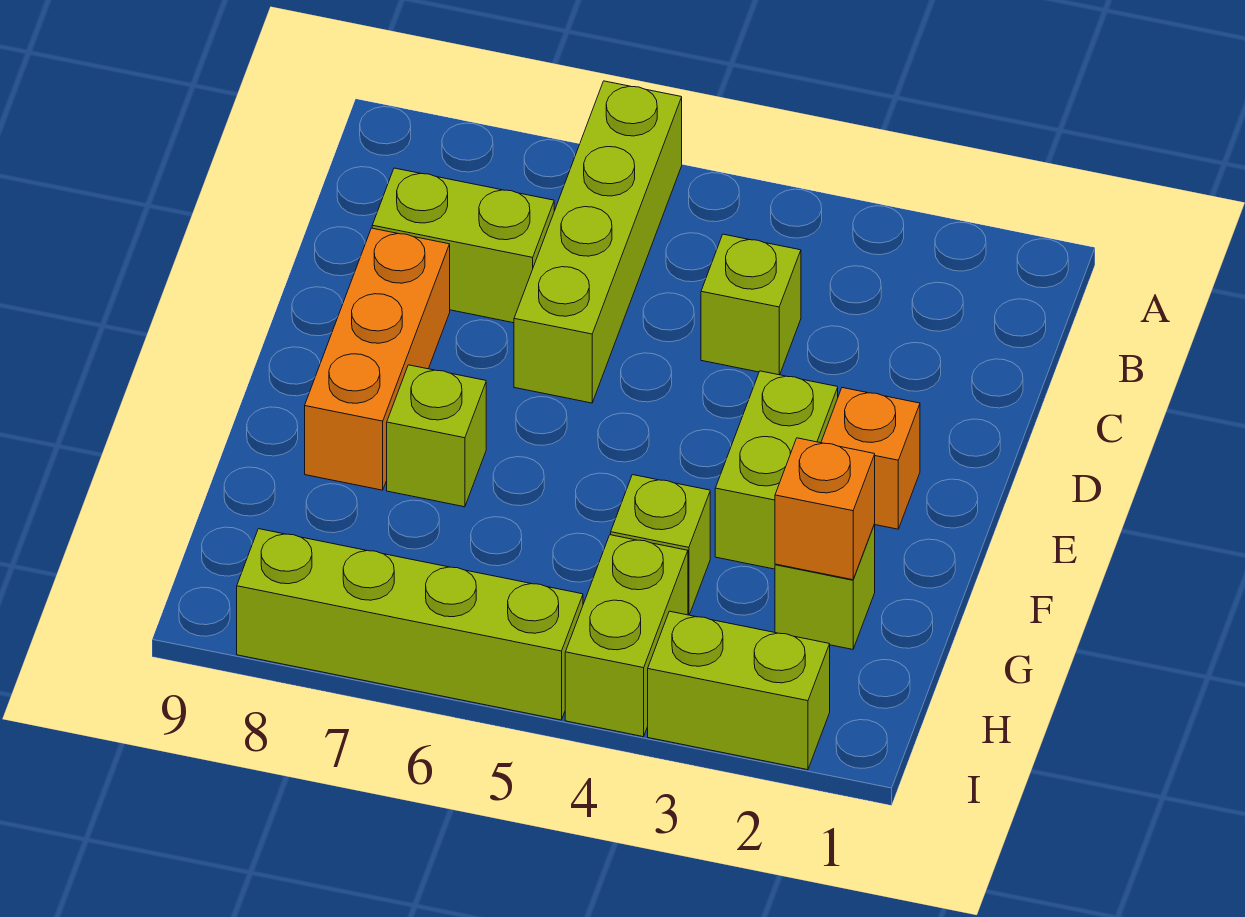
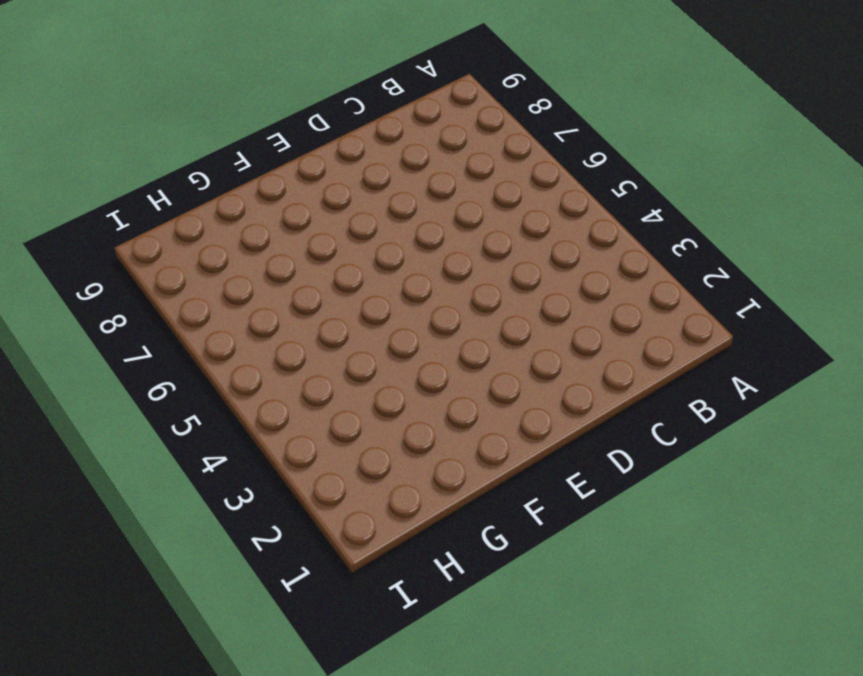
none -> lime 1x4 brick [514,81,682,403]
none -> lime 1x1 brick [701,234,801,375]
none -> lime 1x2 brick [372,168,554,323]

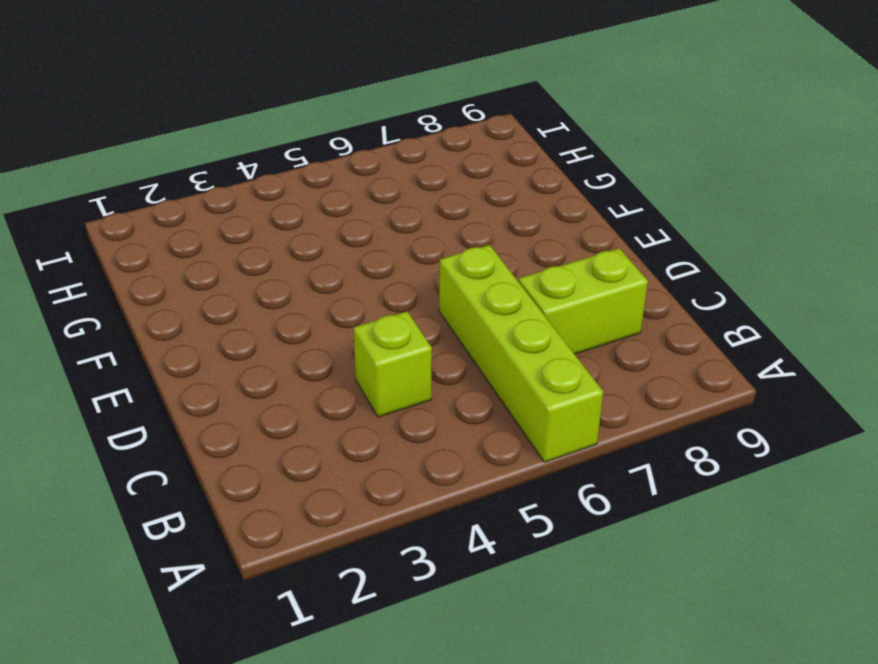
none -> orange 1x3 brick [305,228,450,490]
none -> orange 1x1 brick [821,388,920,529]
none -> lime 1x2 brick [715,371,838,569]

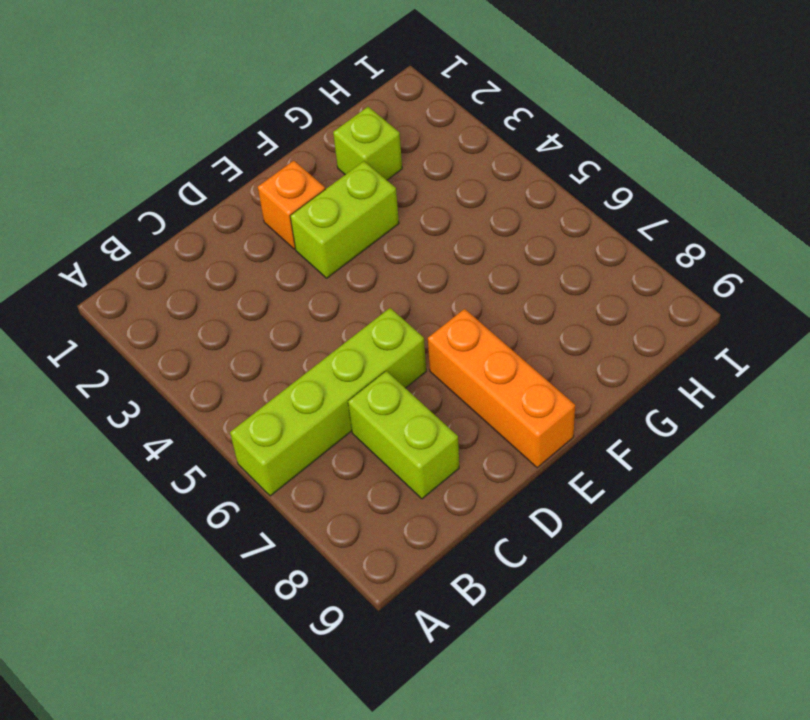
orange 1x3 brick [428,309,575,468] -> orange 1x3 brick turned to [305,228,450,490]
none -> lime 1x1 brick [701,234,801,375]
none -> lime 1x1 brick [387,365,486,507]
none -> lime 1x1 brick [611,475,710,615]

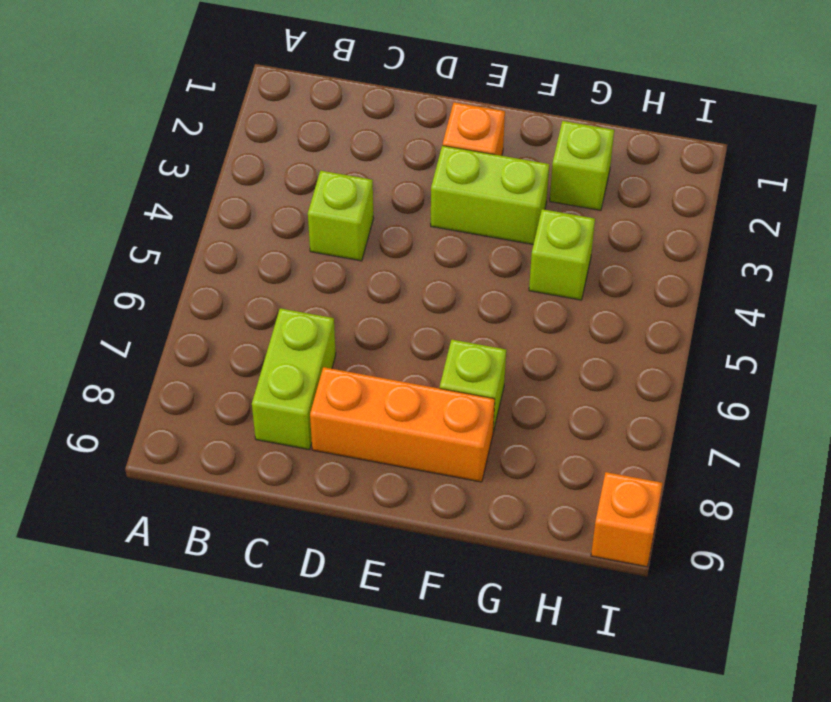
orange 1x1 brick [591,472,663,567] -> orange 1x1 brick moved to [775,438,875,580]
none -> lime 1x4 brick [514,81,682,403]
none -> lime 1x2 brick [565,535,688,737]
none -> lime 1x2 brick [648,611,830,770]

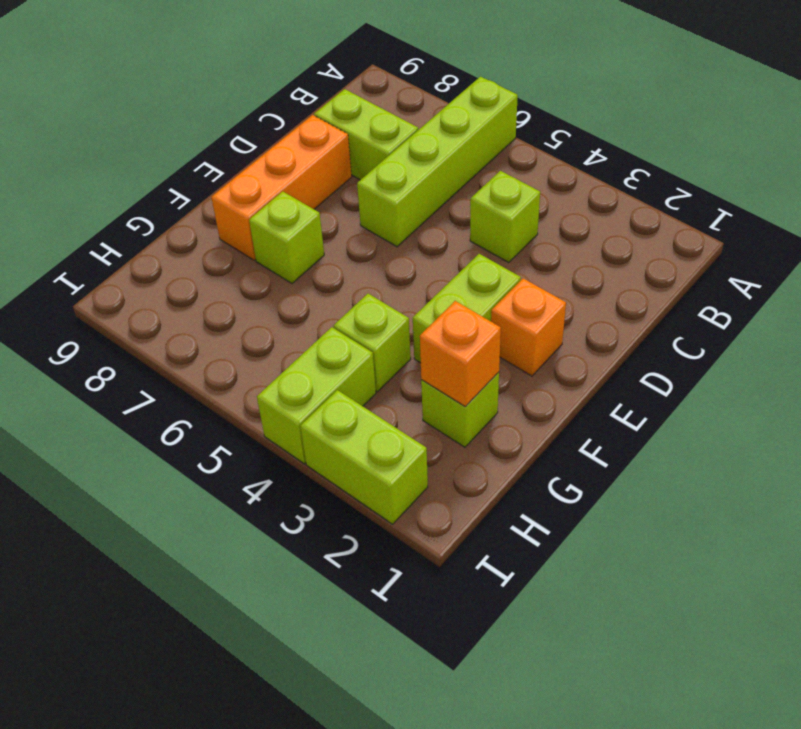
none -> lime 1x4 brick [237,529,583,720]

